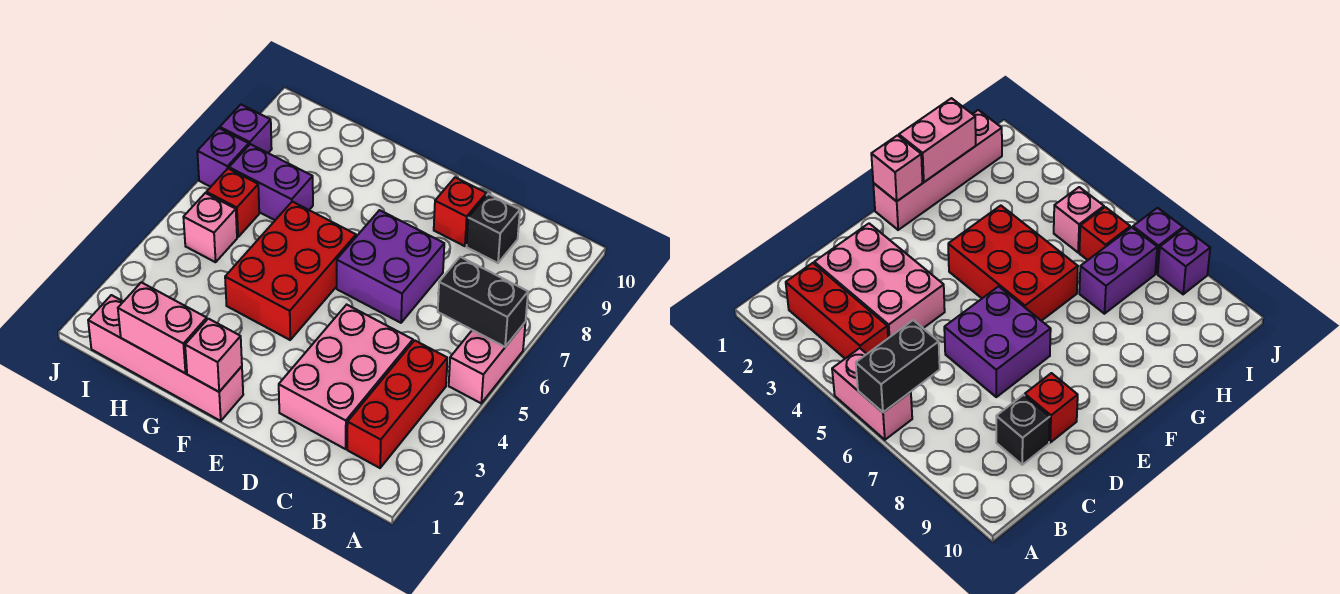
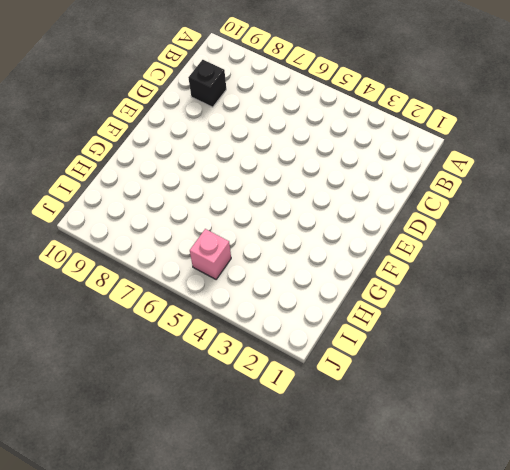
none -> pink 1x2 brick [449,323,525,403]
none -> red 1x3 brick [347,340,447,468]
none -> pink 2x3 brick [279,305,413,449]

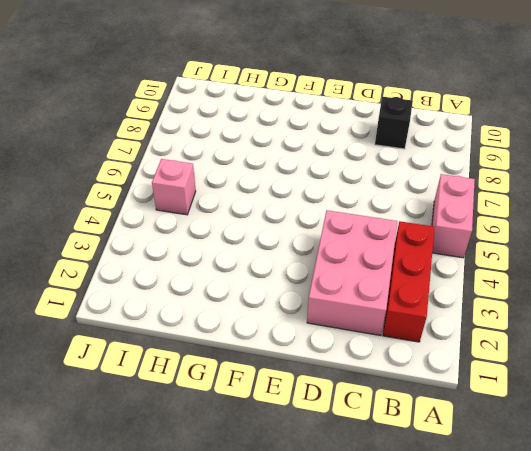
none -> purple 2x2 brick [337,210,444,323]
none -> red 1x1 brick [434,177,487,246]
none -> pink 1x4 brick [88,295,243,421]

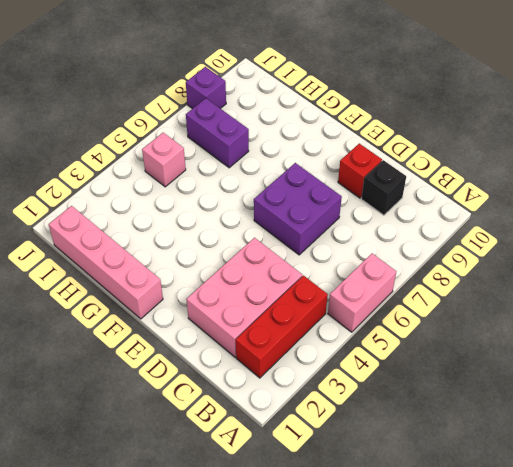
none -> red 2x3 brick [225,202,356,340]
none -> red 1x1 brick [206,169,259,237]
none -> purple 1x1 brick [197,128,249,187]

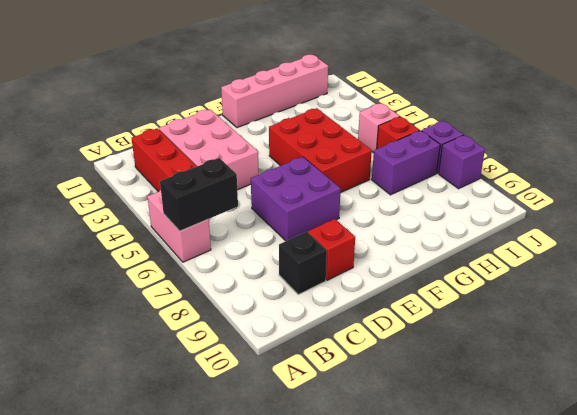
none -> pink 1x1 brick [185,319,242,392]
none -> pink 1x2 brick [118,282,207,373]

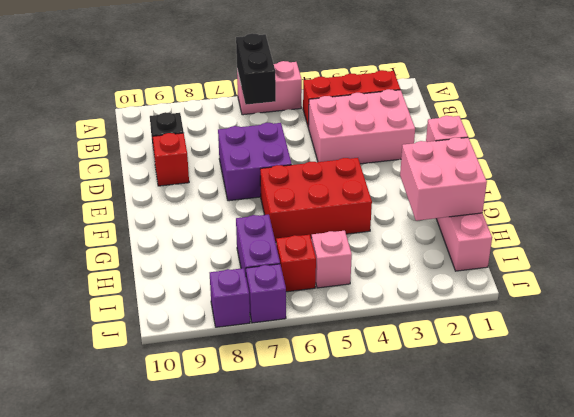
pink 2x2 brick [400,137,487,221] -> pink 1x2 brick [118,282,207,373]

